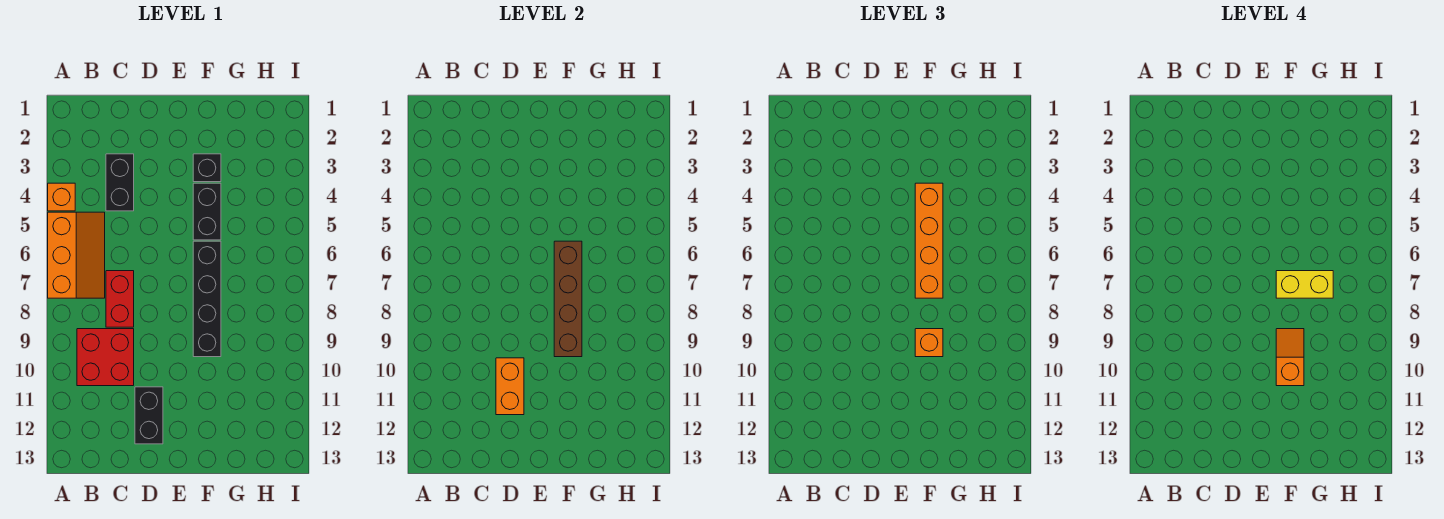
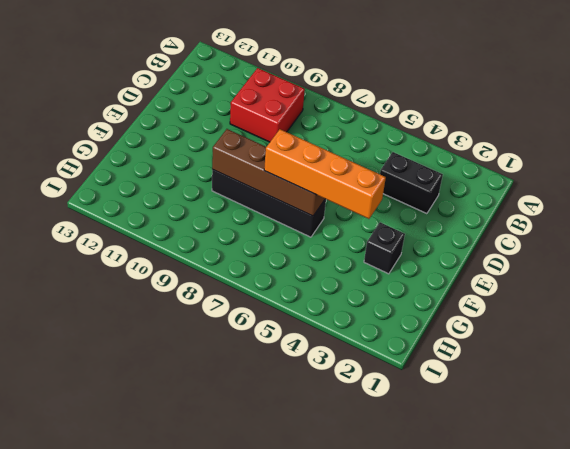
none -> orange 1x1 brick [48,183,75,211]
none -> orange 2x3 slope [48,212,105,298]
none -> red 1x2 brick [106,271,134,327]

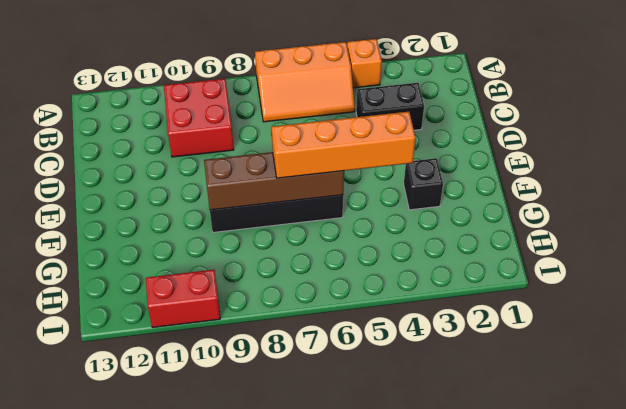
red 1x2 brick [146,270,220,327] -> red 1x2 brick moved to [106,271,134,327]
none -> black 1x2 brick [135,387,163,444]
none -> black 1x2 brick [193,183,221,240]
none -> orange 1x2 brick [496,358,524,415]

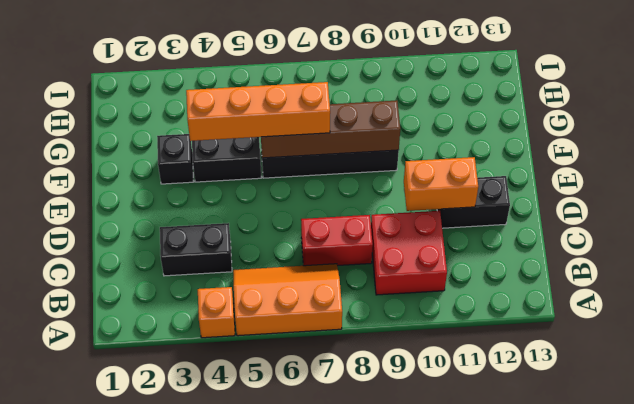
none -> orange 1x1 brick [915,329,943,357]
none -> yellow 1x2 brick [1276,271,1333,298]
none -> orange 1x2 slope [1276,329,1304,386]

